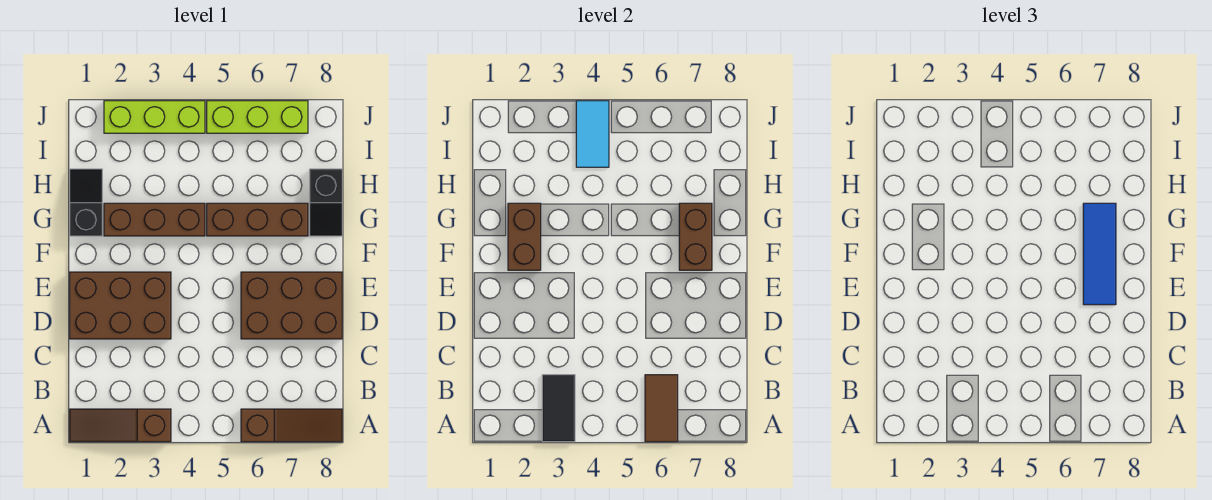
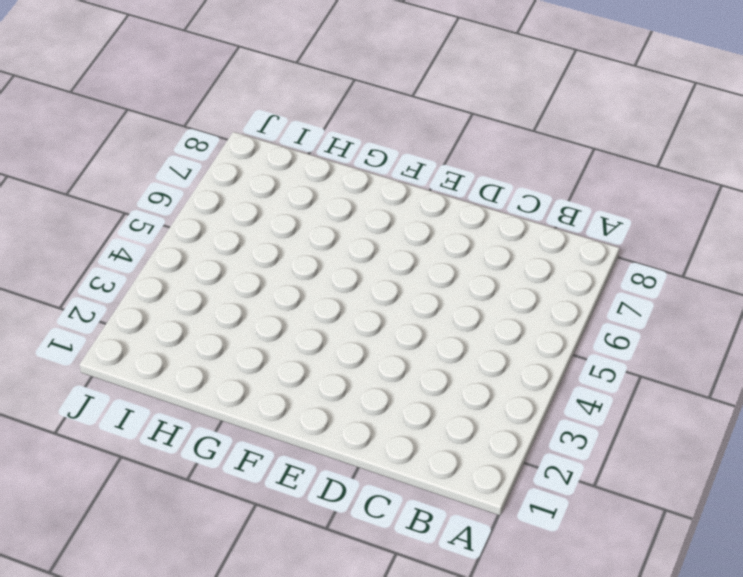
none -> brown 1x3 slope [70,409,171,442]
none -> brown 1x3 slope [241,409,342,442]
none -> brown 2x3 brick [70,272,171,339]

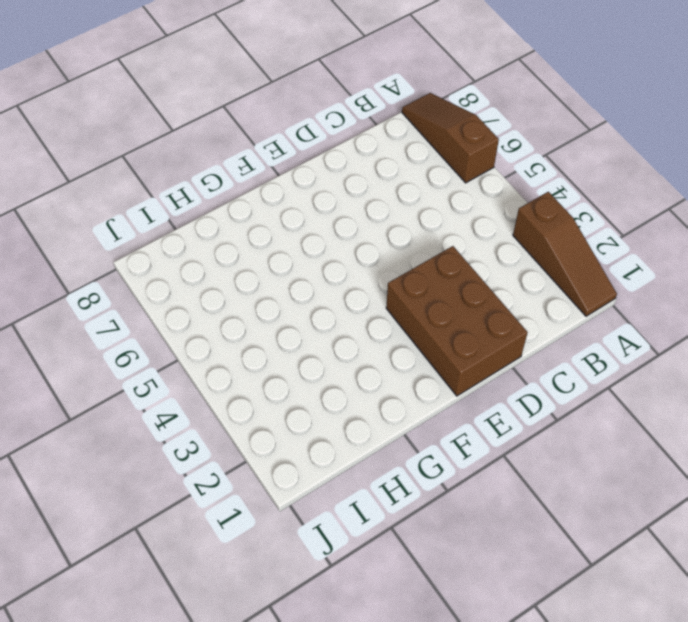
none -> brown 2x3 brick [241,272,342,339]
none -> black 1x2 slope [70,169,102,236]
none -> brown 1x3 brick [104,203,205,236]

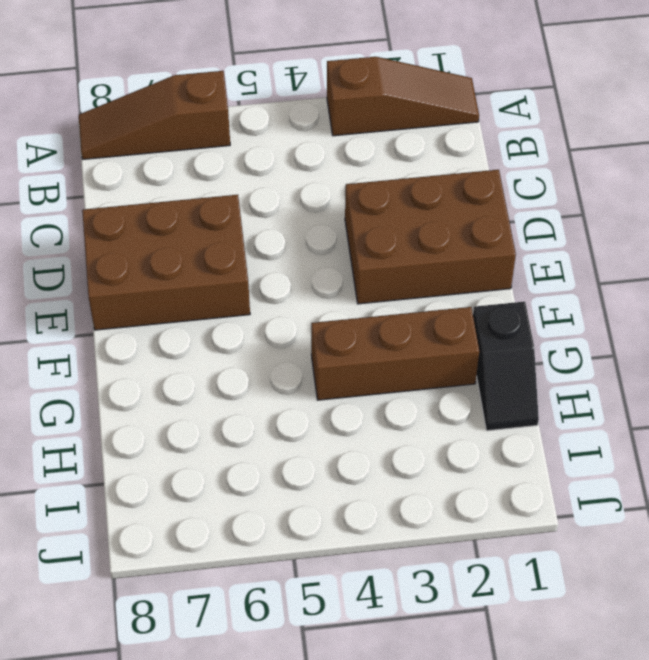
none -> brown 1x3 brick [207,203,308,236]
none -> black 1x2 slope [310,169,342,236]
none -> lime 1x3 brick [104,101,205,133]

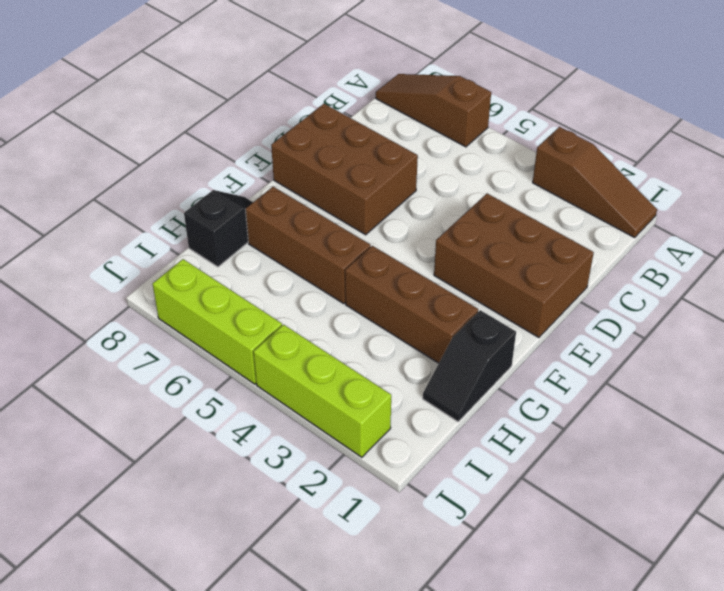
none -> black 1x2 tile [542,375,575,442]
none -> brown 1x2 tile [645,375,678,442]
none -> brown 1x2 brick [508,203,541,270]

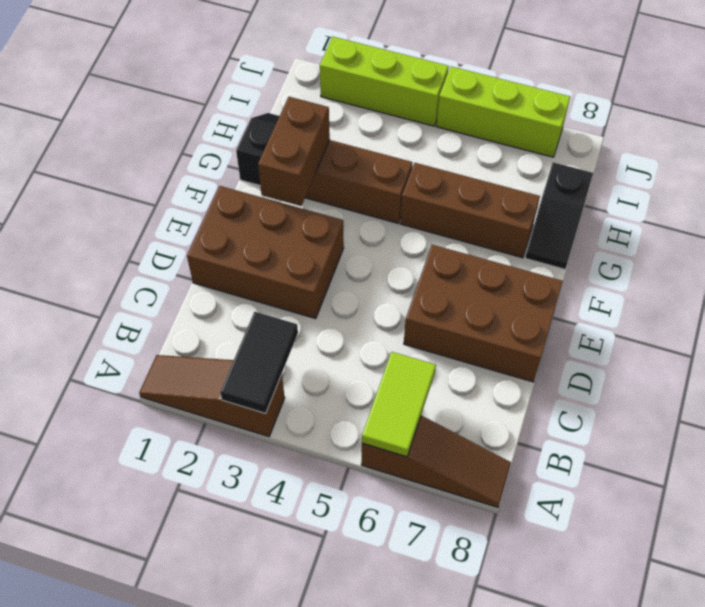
lime 1x2 tile [362,352,436,457] -> brown 1x2 tile [645,375,678,442]
none -> brown 1x2 brick [679,203,712,270]
none -> cyan 1x2 tile [576,101,609,167]
none -> blue 1x3 tile [1083,203,1116,305]

